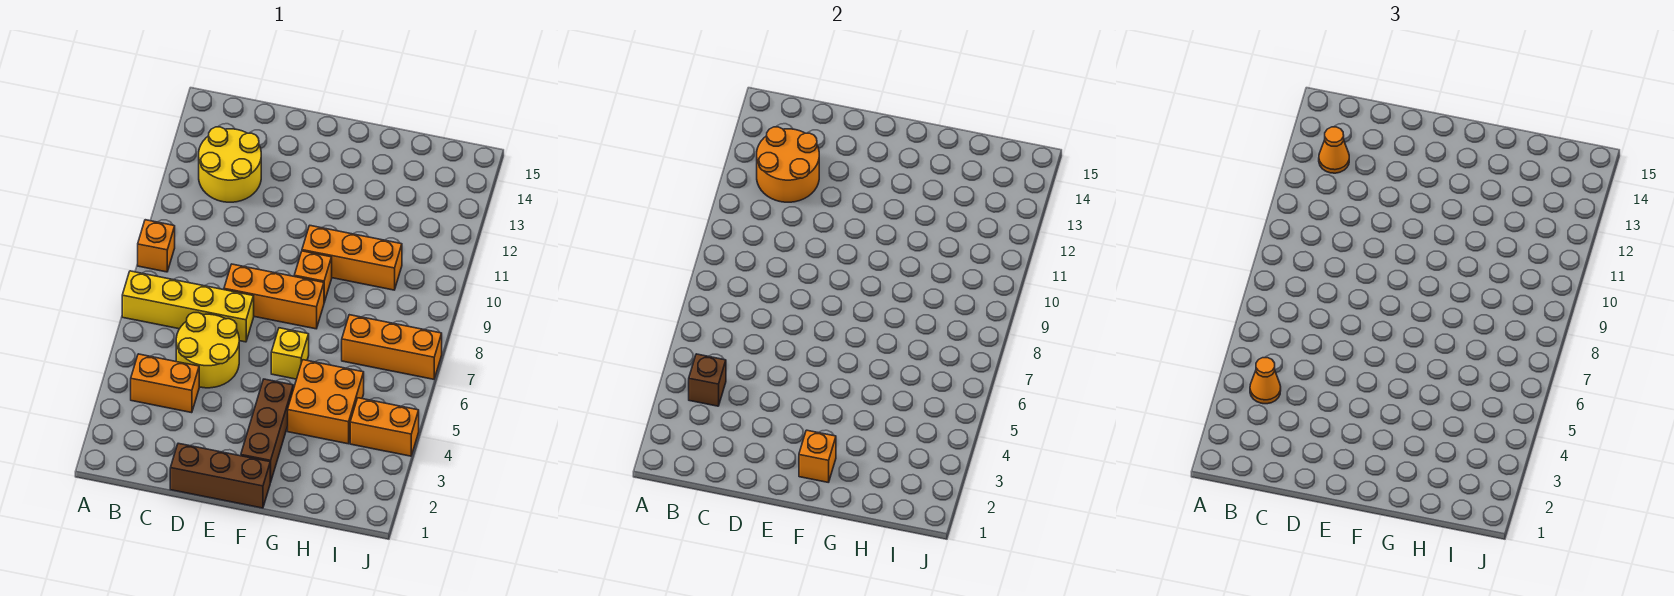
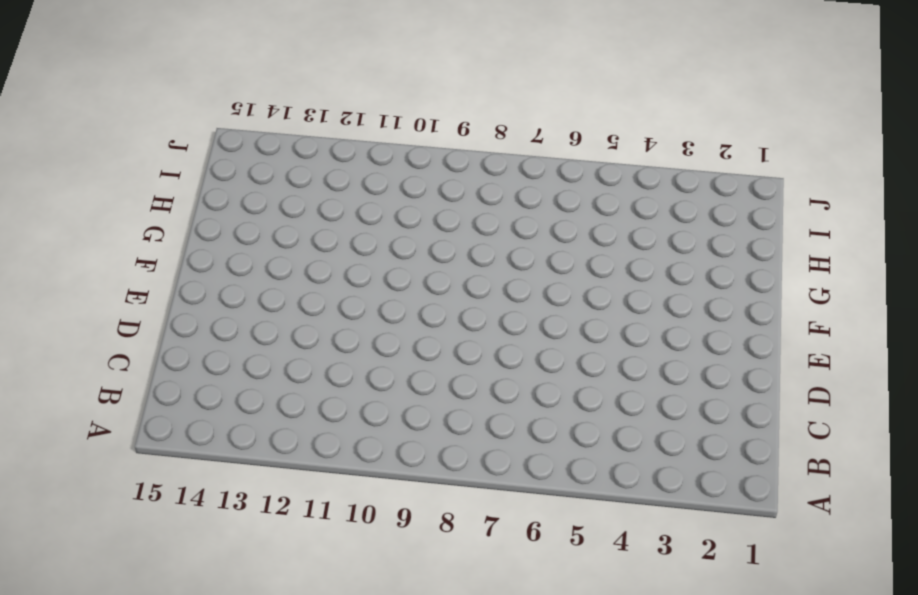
none -> yellow 1x4 brick [122,271,254,342]
none -> orange 1x1 brick [138,220,175,272]
none -> orange 1x2 brick [131,354,199,413]

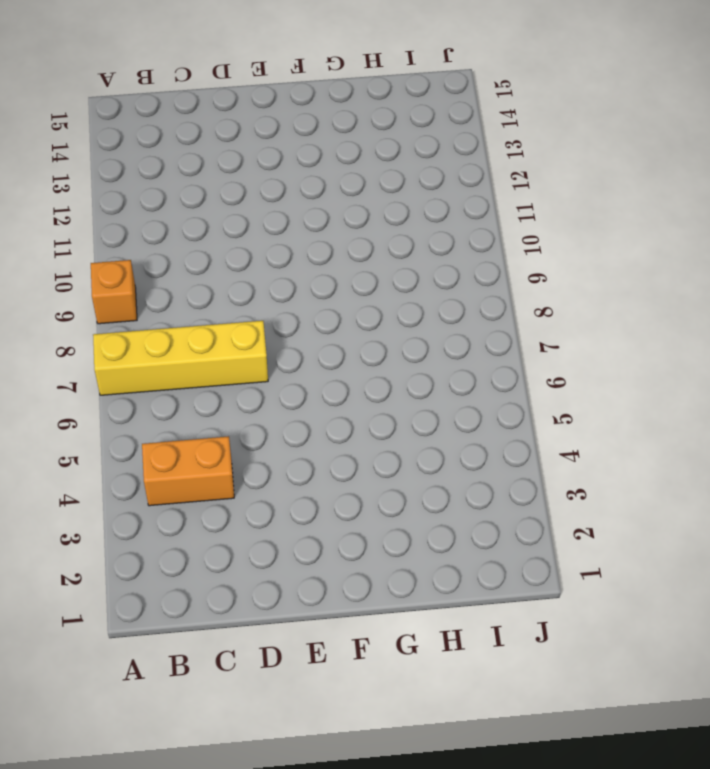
none -> yellow 2x2 round brick [199,127,261,202]
none -> yellow 2x2 round brick [176,313,239,388]
none -> brown 1x3 brick [170,443,270,508]

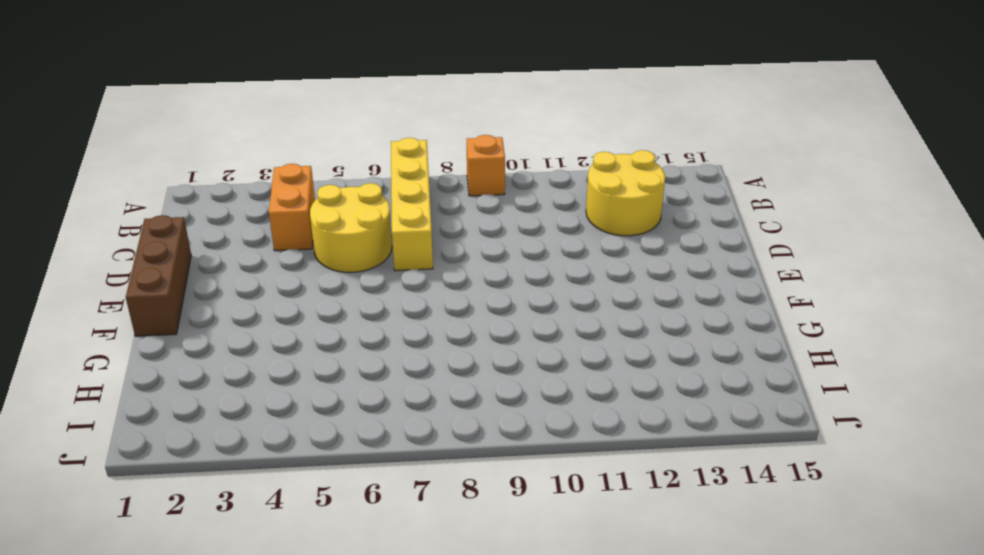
none -> orange 1x3 brick [224,264,324,329]
none -> brown 1x3 brick [241,379,293,482]
none -> yellow 1x1 brick [271,328,309,379]

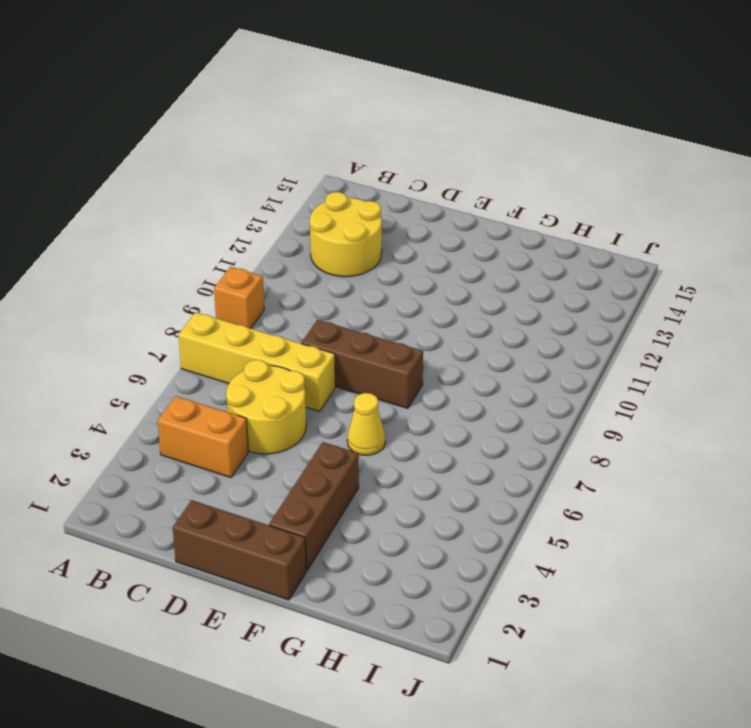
brown 1x3 brick [302,320,423,408] -> orange 1x3 brick [224,264,324,329]
yellow 1x1 cone [347,393,385,455] -> yellow 1x1 brick [271,328,309,379]
none -> orange 1x1 brick [294,251,332,302]
none -> orange 1x3 brick [302,226,402,290]
none -> orange 2x2 brick [288,360,364,444]

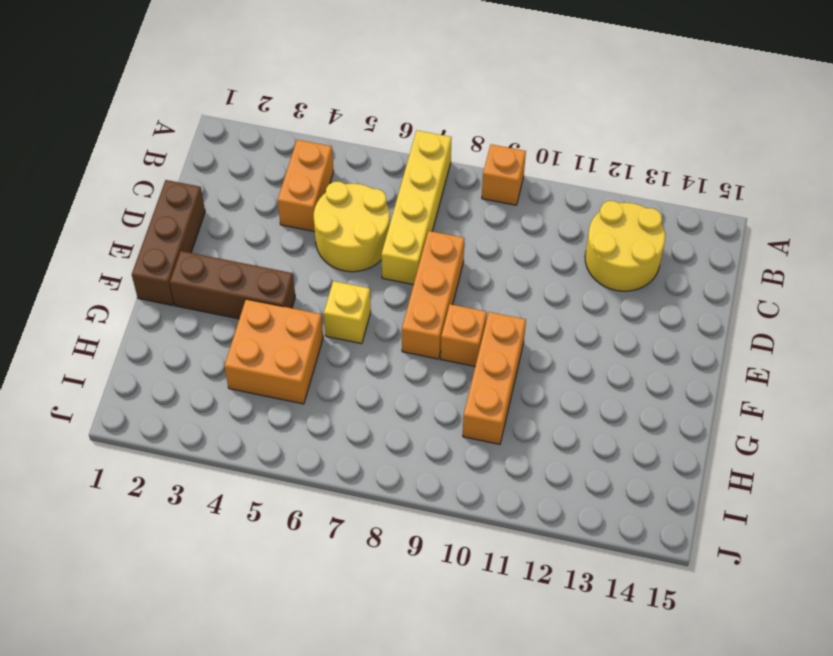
none -> orange 1x3 brick [342,315,442,379]
none -> orange 1x2 brick [350,398,419,456]
none -> brown 1x1 brick [689,354,726,406]

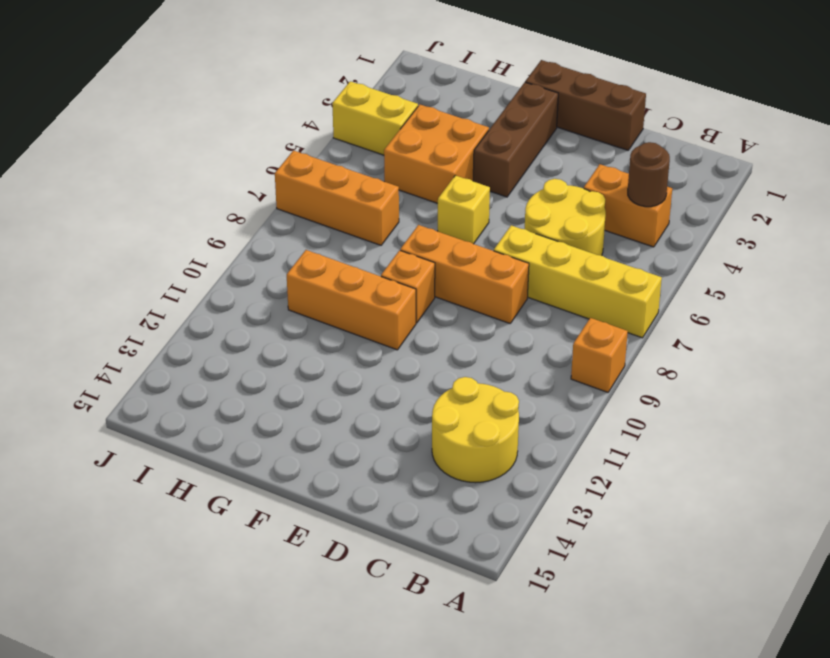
brown 1x1 round brick [628,142,670,207] -> brown 1x1 brick [689,354,726,406]
yellow 1x2 brick [332,81,418,155] -> orange 1x2 brick [350,398,419,456]
none -> orange 2x2 round brick [757,127,819,202]
none -> orange 1x1 brick [799,430,836,483]
none -> orange 1x1 cone [1250,358,1281,404]

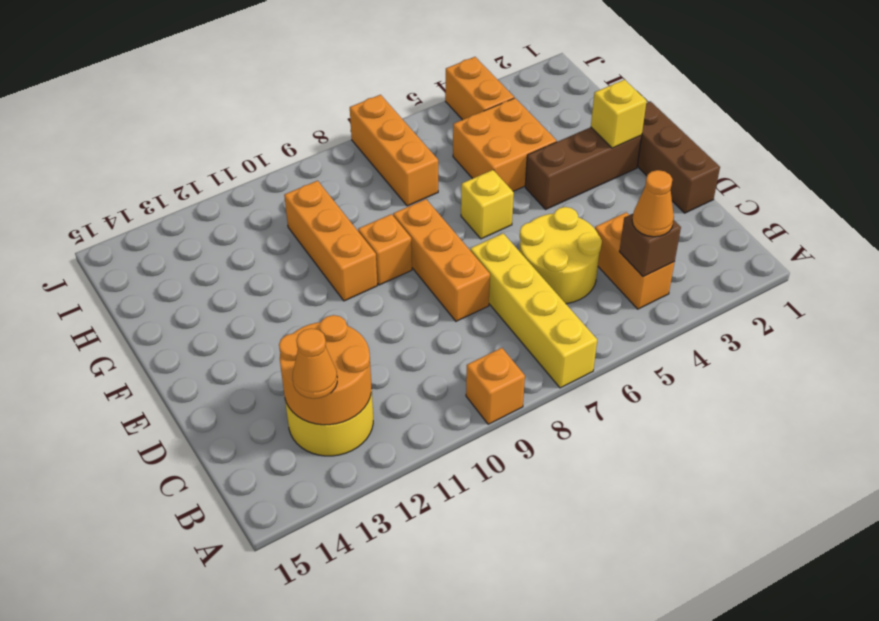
yellow 1x1 brick [591,80,647,148] -> orange 1x1 brick [799,430,836,483]

